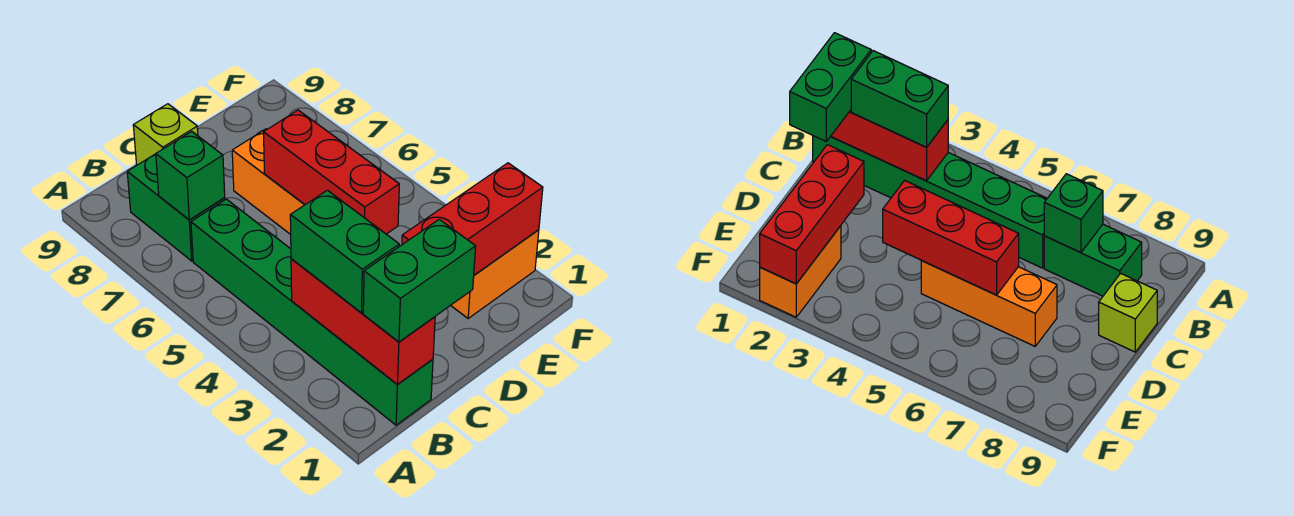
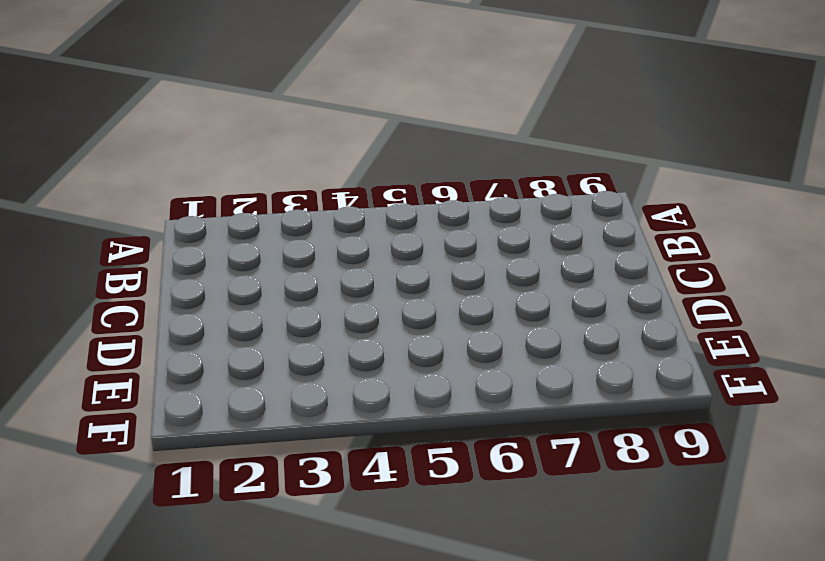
none -> green 1x6 brick [191,199,433,425]
none -> green 1x2 brick [127,154,225,261]

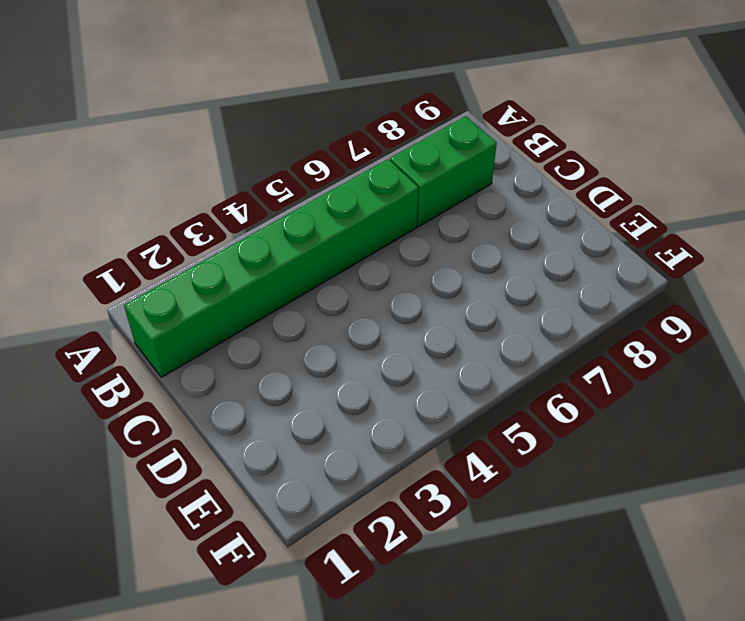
none -> lime 1x1 brick [133,104,198,165]
none -> orange 1x3 brick [232,129,305,235]

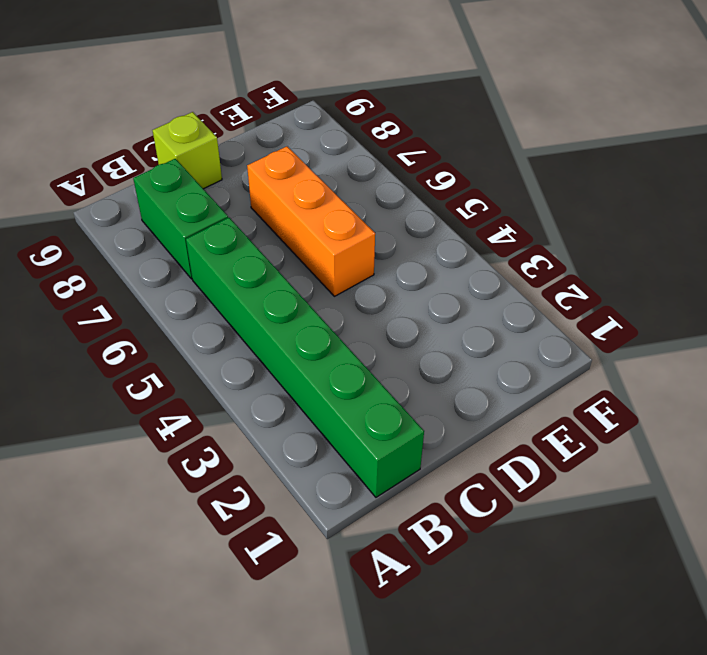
none -> orange 1x2 brick [451,230,539,318]
none -> red 1x3 brick [291,259,435,384]

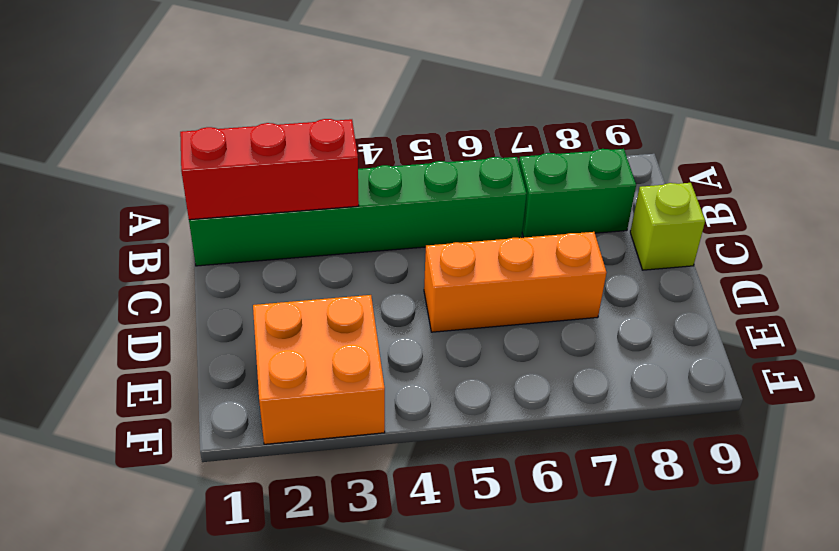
orange 2x2 brick [253,295,385,444] -> orange 1x2 brick [451,230,539,318]
none -> green 1x1 brick [156,131,225,220]
none -> red 1x3 brick [402,163,543,275]

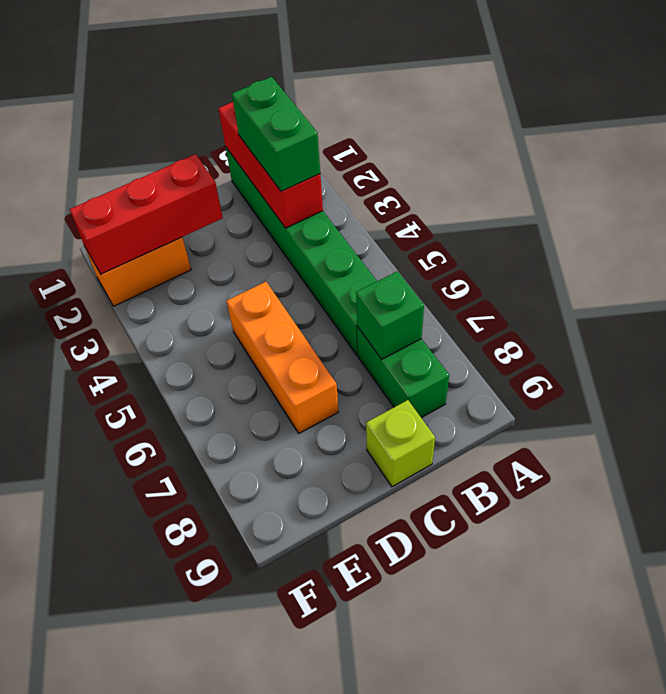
none -> red 1x3 brick [263,110,399,234]
none -> green 1x2 brick [363,219,476,342]

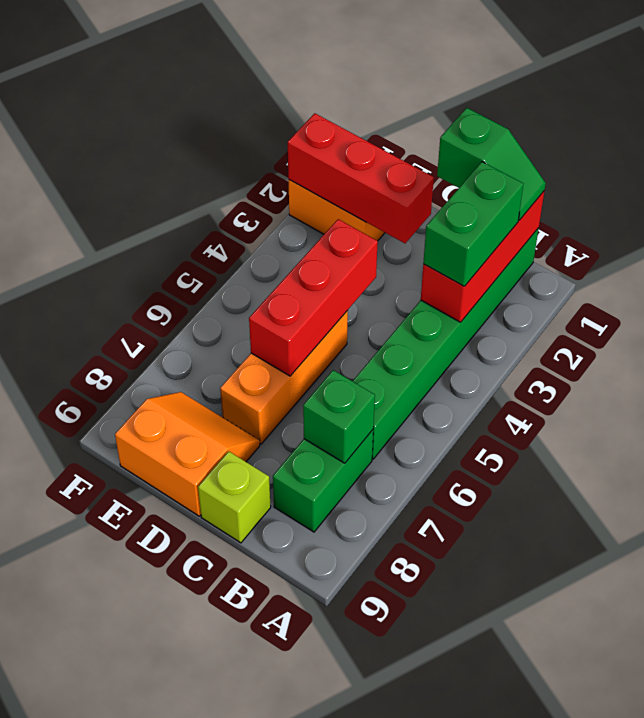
green 1x2 slope [437,108,546,220] -> green 1x2 brick [363,219,476,342]
orange 2x2 slope [115,392,260,516] -> none

